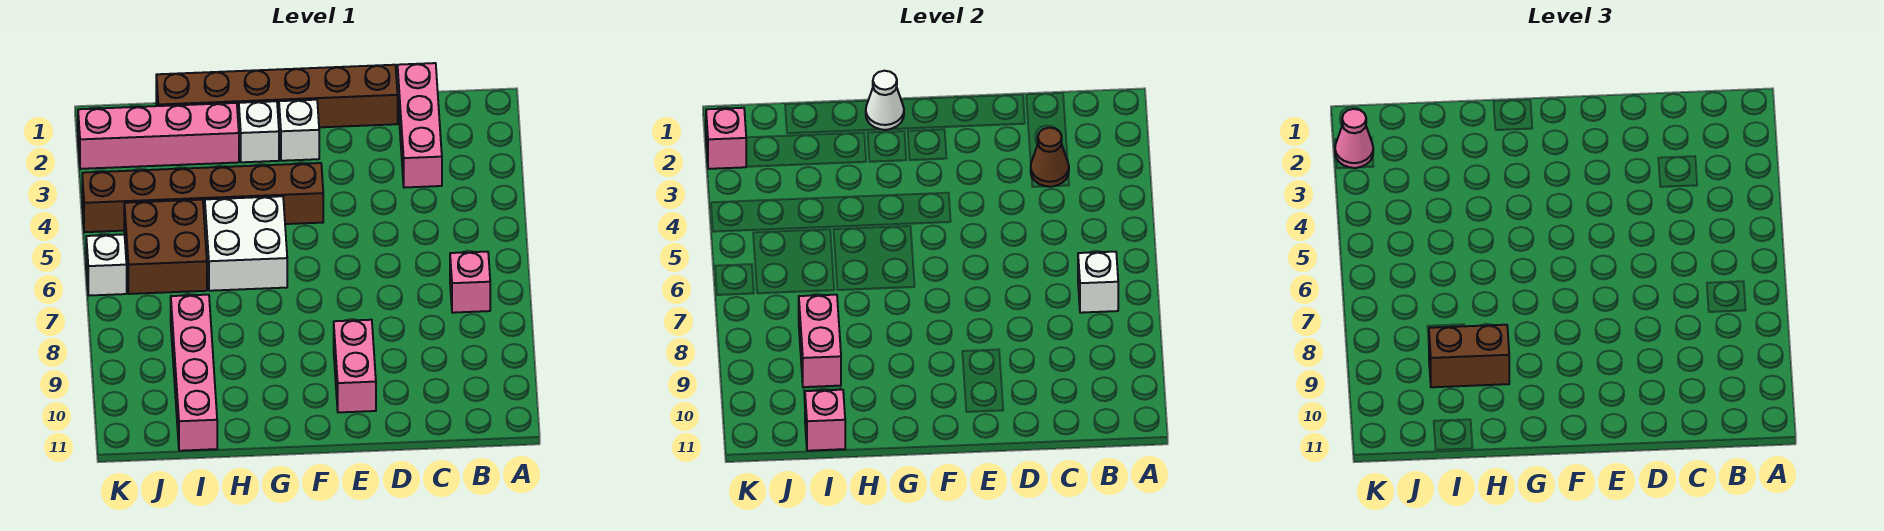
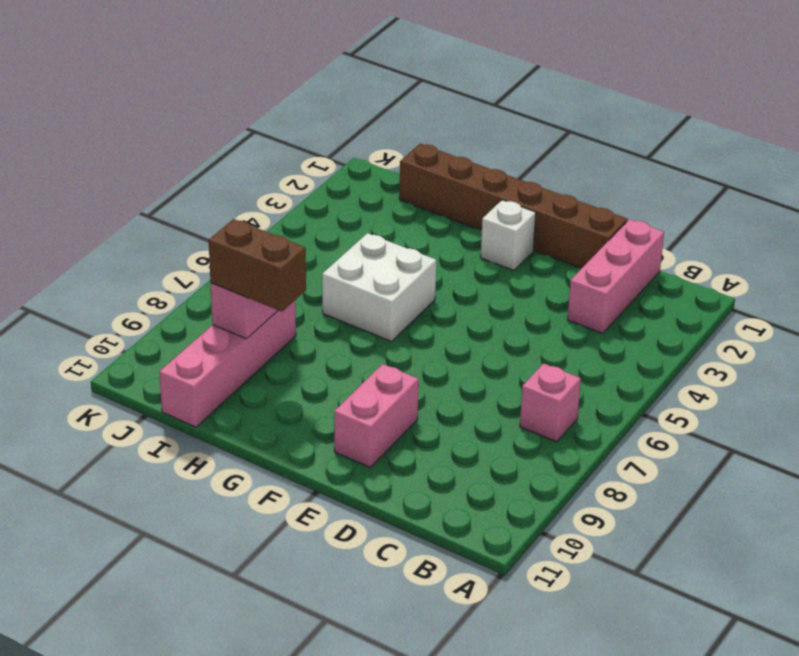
none -> brown 1x6 brick [82,163,323,232]
none -> white 1x1 brick [239,101,279,162]
none -> pink 1x4 brick [78,103,239,169]

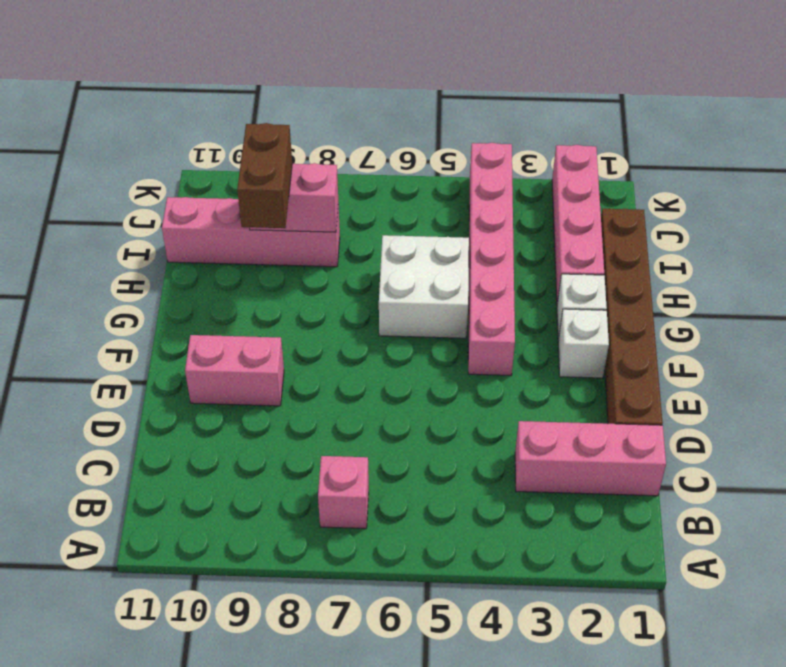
pink 1x6 brick [468,143,515,375] -> brown 1x6 brick [82,163,323,232]
none -> brown 2x2 brick [124,200,207,294]
none -> white 1x1 brick [86,234,127,296]
none -> white 1x1 brick [1078,252,1118,313]

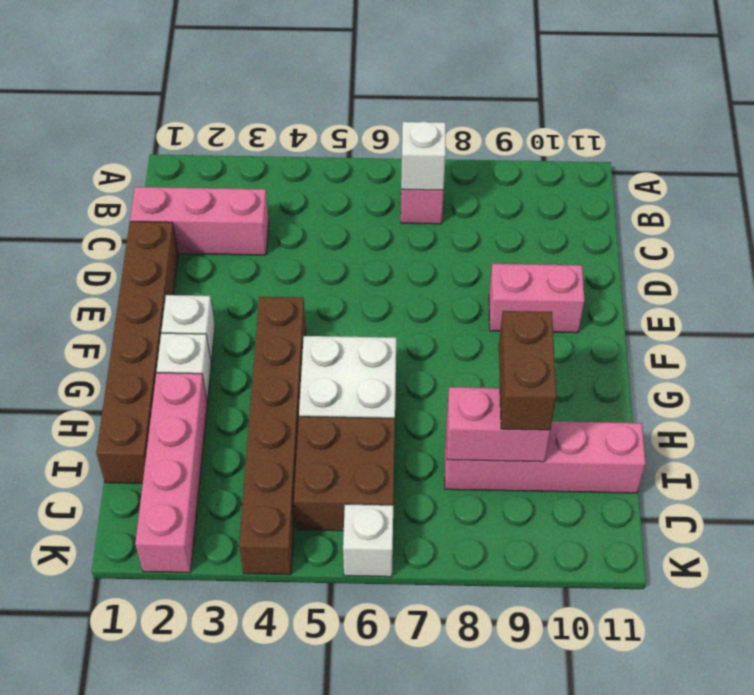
none -> brown 1x1 cone [1031,128,1069,187]
none -> white 1x1 cone [866,71,904,130]
none -> pink 1x1 brick [805,390,845,451]

